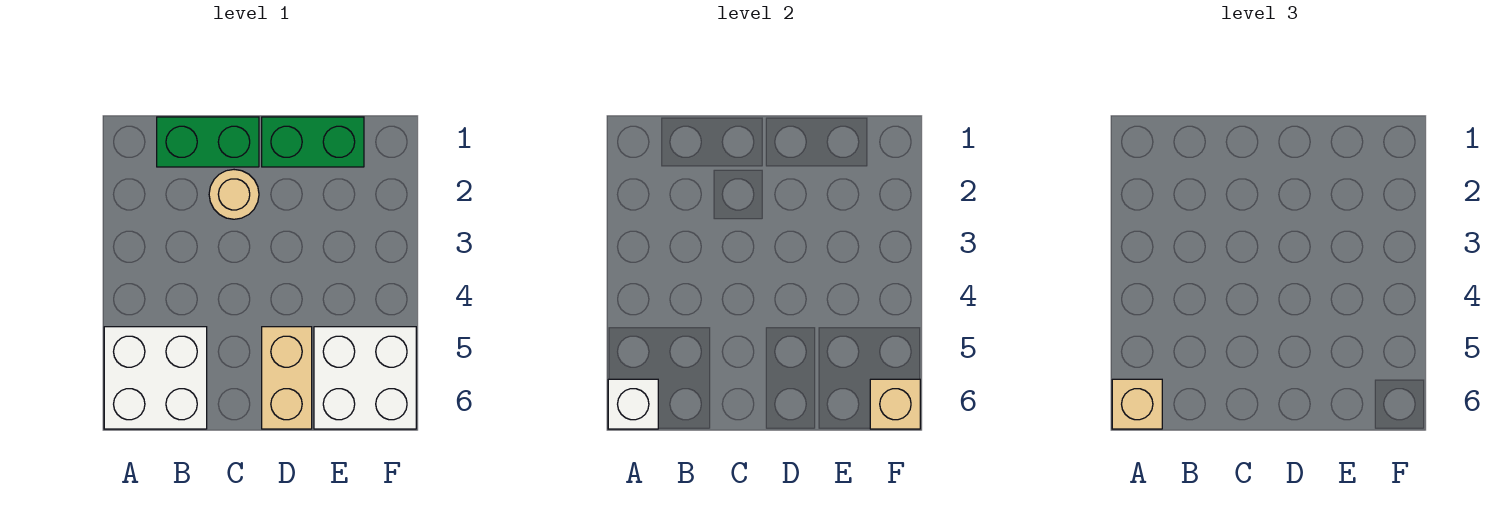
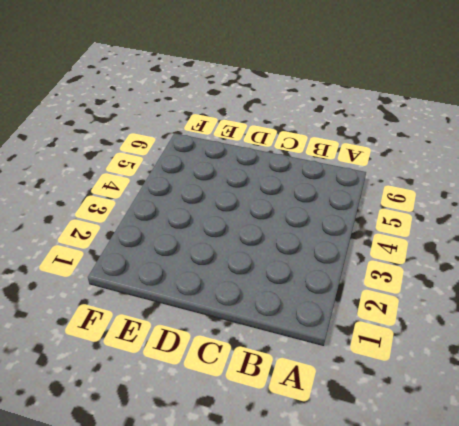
none -> white 2x2 brick [104,327,207,429]
none -> green 1x2 brick [157,117,259,167]

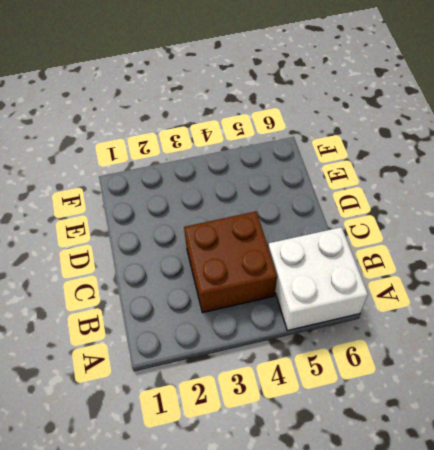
brown 2x2 brick [184,211,277,313] -> none
none -> green 1x2 brick [157,117,259,167]
none -> tan 1x1 round brick [209,170,259,219]

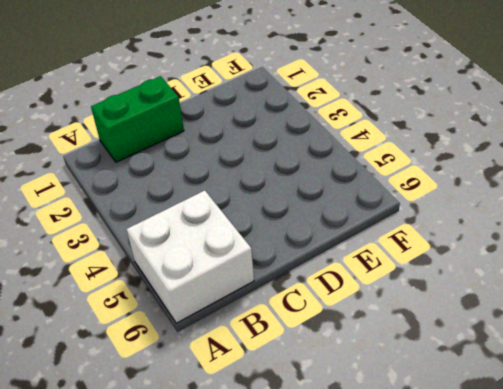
none -> tan 1x1 round brick [209,170,259,219]
none -> green 1x2 brick [262,117,364,167]

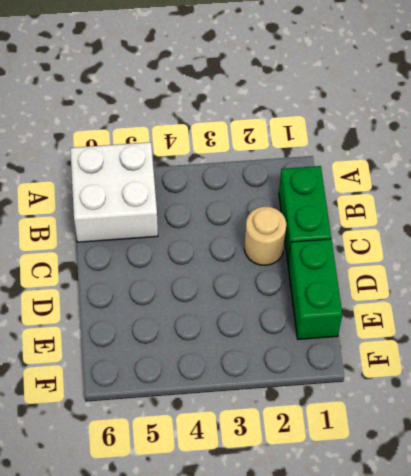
none -> tan 1x2 brick [262,327,312,429]
none -> white 2x2 brick [314,327,416,429]

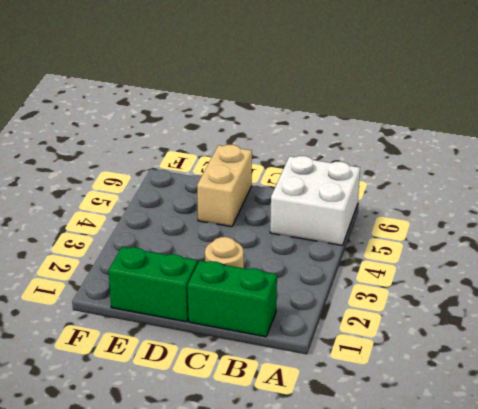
none -> white 2x2 brick [314,327,416,429]
none -> white 1x1 brick [608,379,658,429]

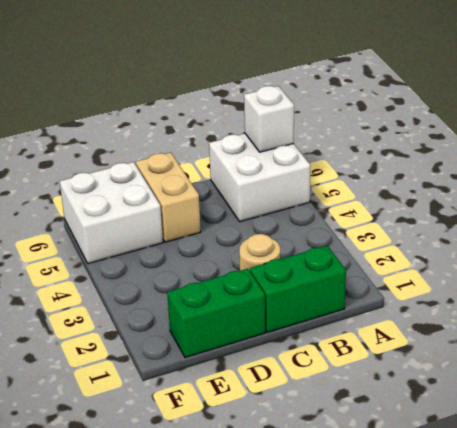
none -> tan 1x1 brick [870,379,920,429]
none -> tan 1x1 brick [1112,379,1162,429]

